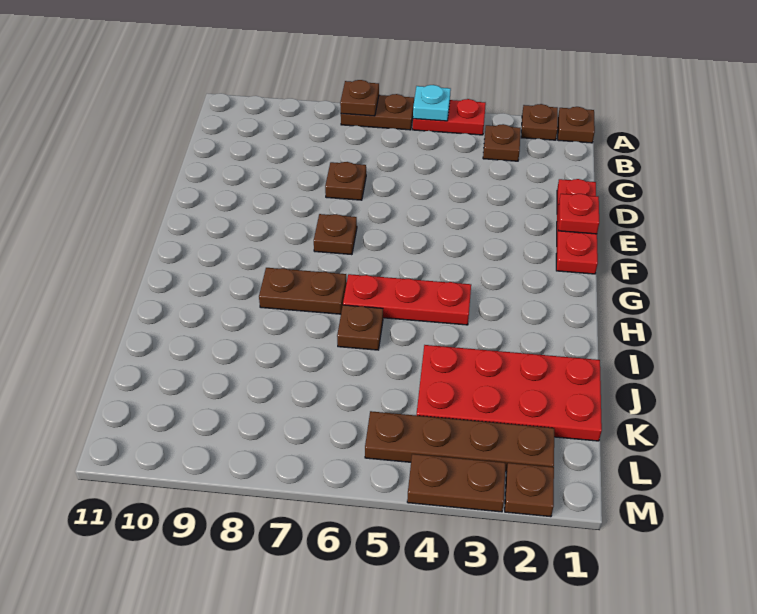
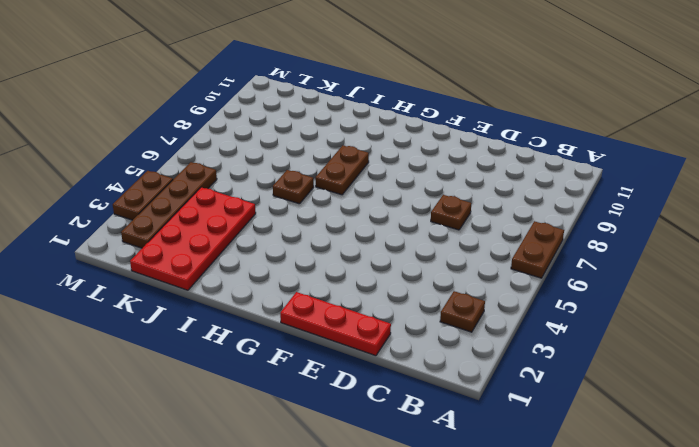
none -> brown 1x1 plate [558,107,595,143]
none -> brown 1x1 plate [521,104,558,140]
none -> red 1x2 plate [413,99,486,135]

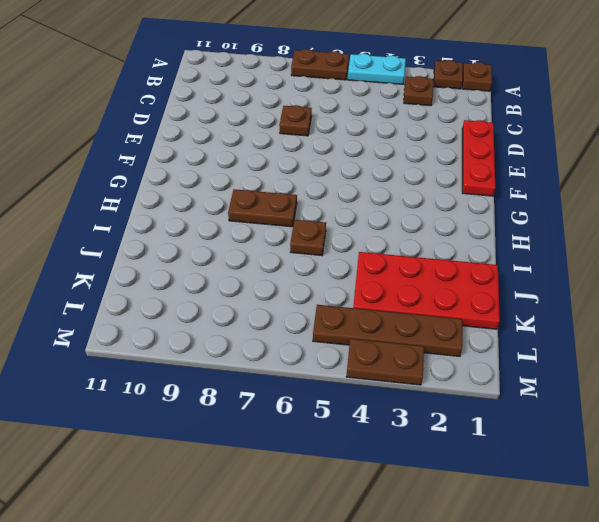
cyan 1x2 plate [348,53,406,84] -> red 1x2 plate [413,99,486,135]
none -> brown 1x1 plate [314,214,357,255]
none -> red 1x3 plate [343,274,471,325]
none -> brown 1x1 plate [505,463,554,517]

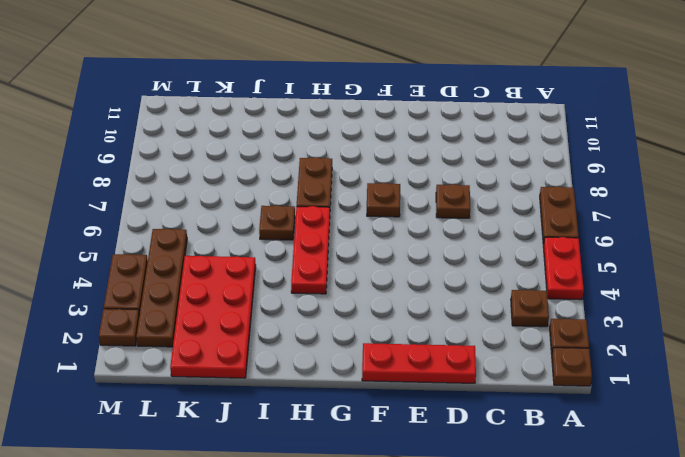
none -> cyan 1x1 plate [413,85,451,121]
none -> brown 1x1 plate [340,80,379,116]
none -> red 1x1 plate [558,194,599,234]

